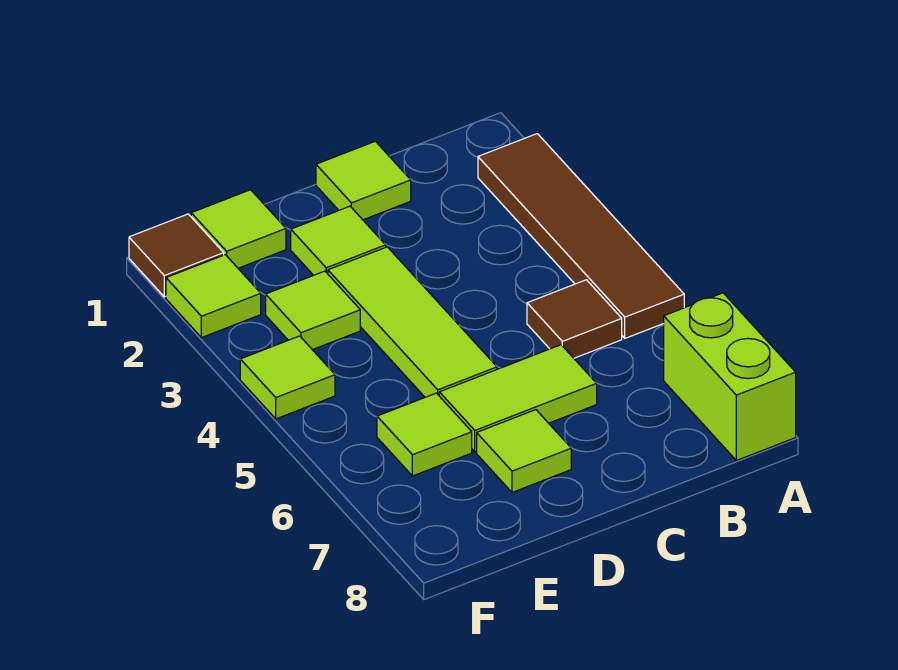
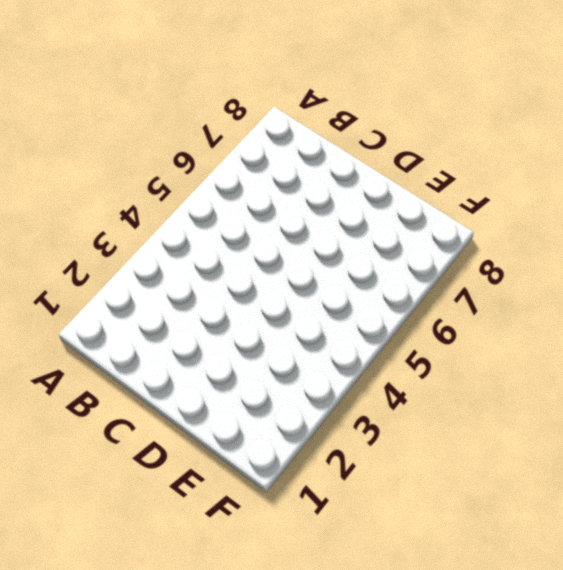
none -> brown 1x4 tile [478,134,684,338]
none -> lime 1x2 brick [664,293,796,460]
none -> brown 1x1 tile [527,280,622,358]

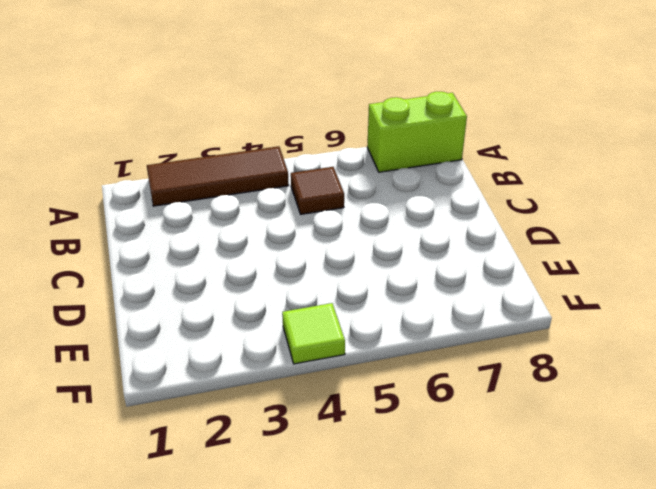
brown 1x3 tile [147,146,289,206] -> brown 1x4 tile [478,134,684,338]
none -> lime 1x1 tile [316,141,411,220]
none -> lime 1x2 tile [439,345,597,452]
none -> lime 1x1 tile [291,206,386,275]

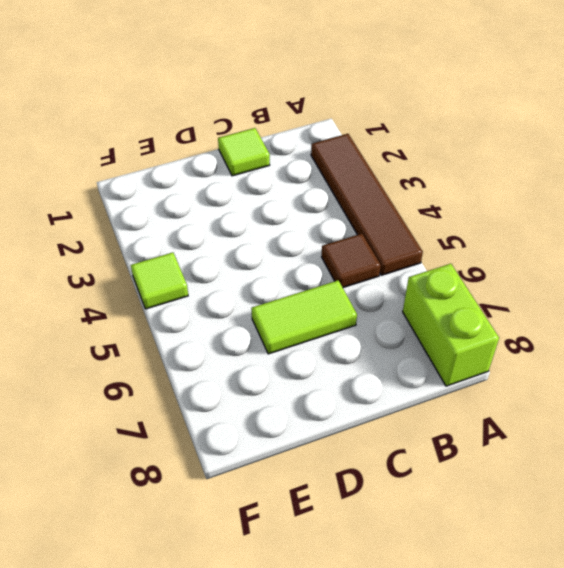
none -> lime 1x1 tile [291,206,386,275]
none -> lime 1x3 tile [328,247,497,397]
none -> lime 1x1 tile [477,410,571,492]

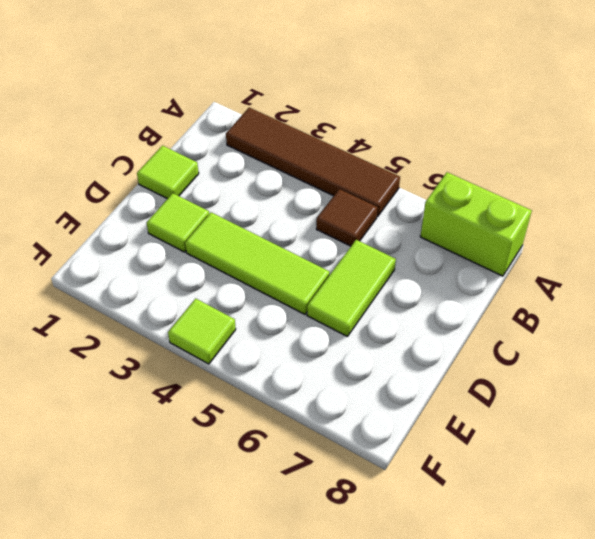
none -> lime 1x1 tile [477,410,571,492]
none -> lime 1x1 tile [191,190,286,268]
none -> lime 1x1 tile [266,271,360,350]

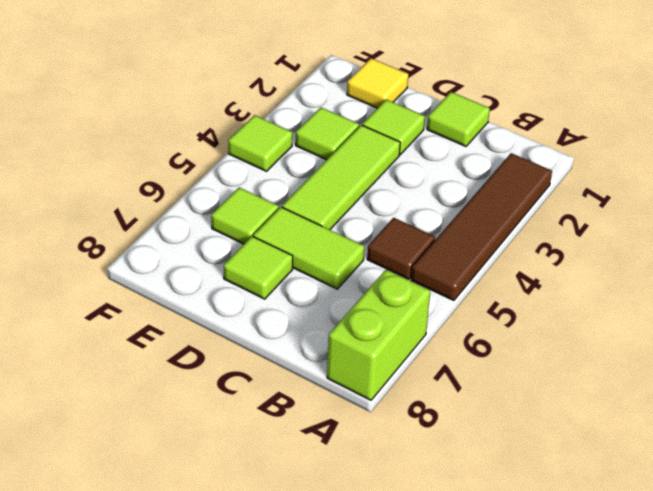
yellow 1x1 tile [347,58,408,108] -> lime 1x1 tile [191,190,286,268]
none -> brown 1x1 tile [129,214,224,297]
none -> lime 1x1 tile [166,255,261,338]

